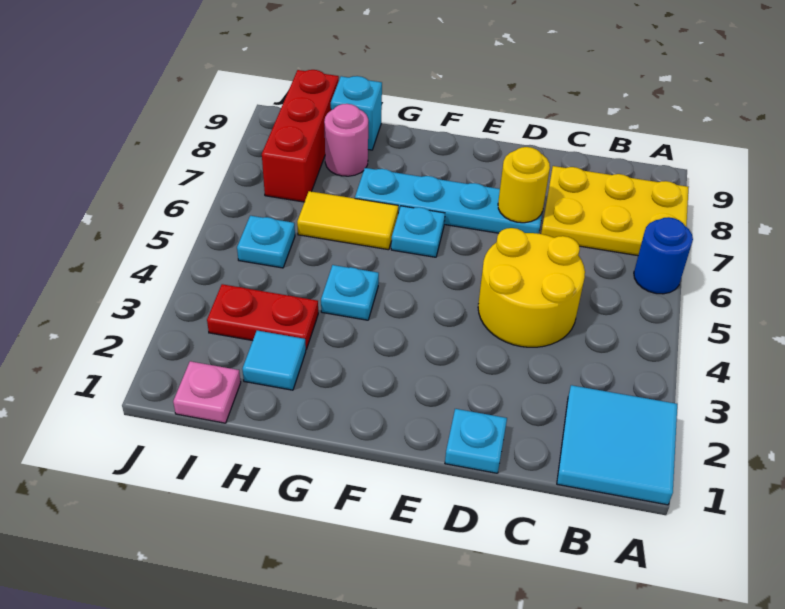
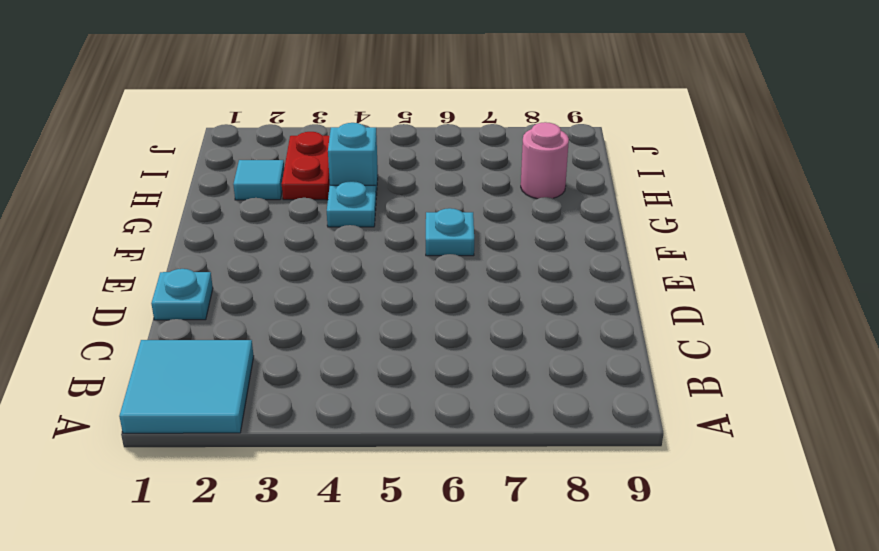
cyan 1x1 brick [328,123,378,196] -> cyan 1x1 brick moved to [331,76,382,150]
none -> blue 1x1 round brick [634,217,693,294]
none -> yellow 2x3 plate [541,166,688,256]
none -> yellow 2x2 round brick [478,228,585,347]

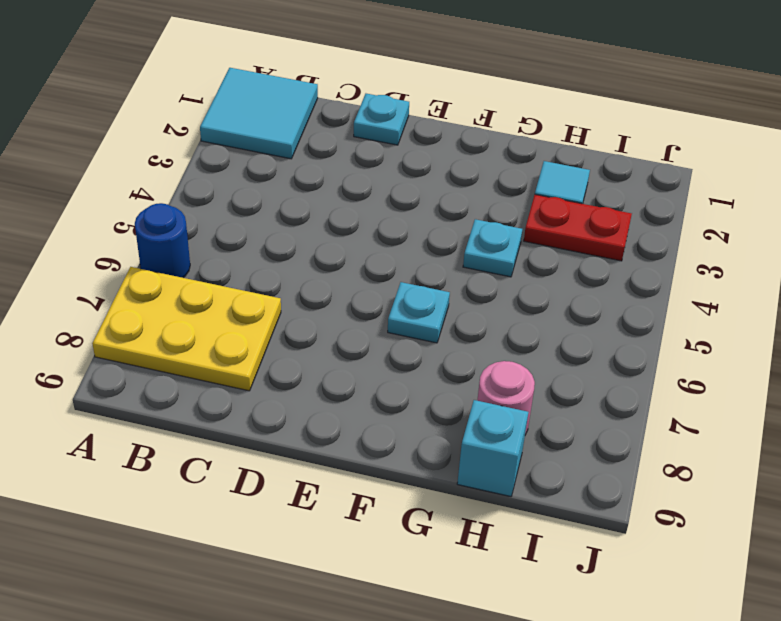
none -> yellow 2x2 round brick [478,228,585,347]
none -> cyan 1x4 plate [355,168,542,234]
none -> yellow 1x2 tile [297,191,398,250]

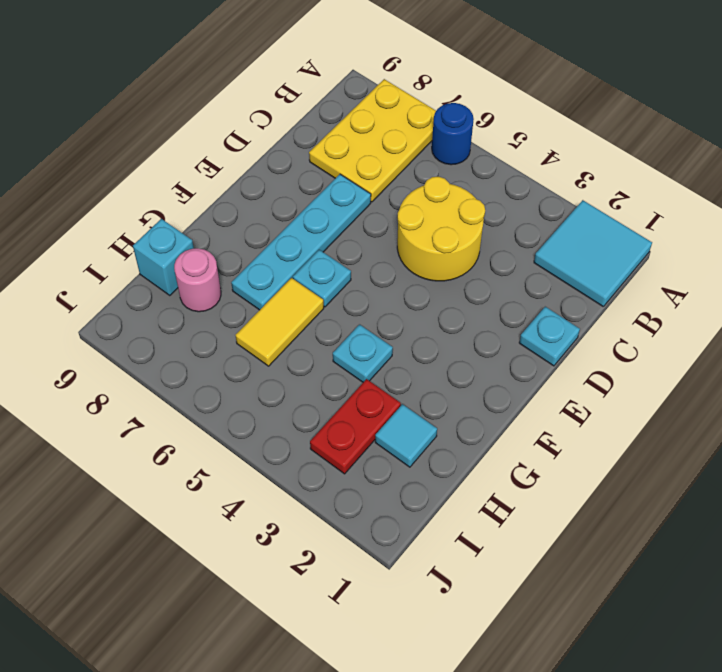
none -> pink 1x1 plate [173,361,241,423]
none -> cyan 1x1 plate [237,216,295,268]
none -> red 1x3 brick [262,70,339,202]

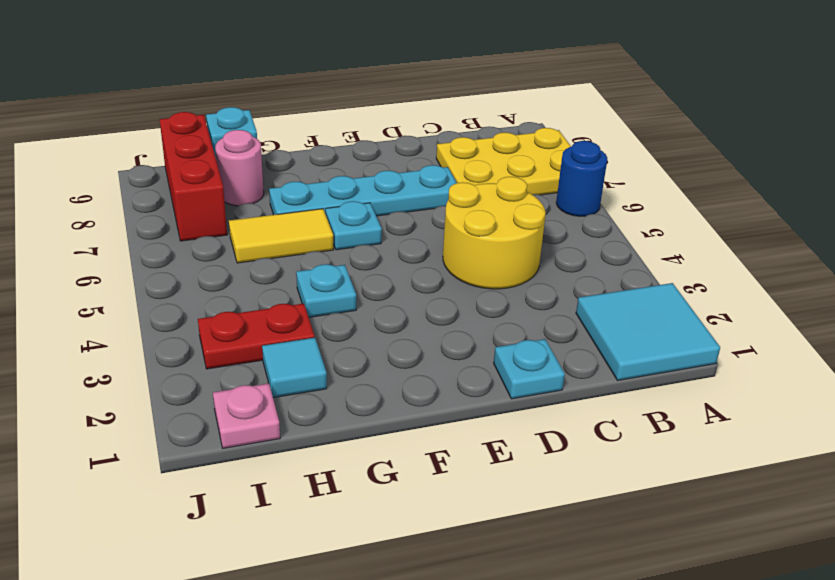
none -> cyan 1x1 plate [237,216,295,268]
none -> yellow 1x1 round brick [498,147,550,223]

